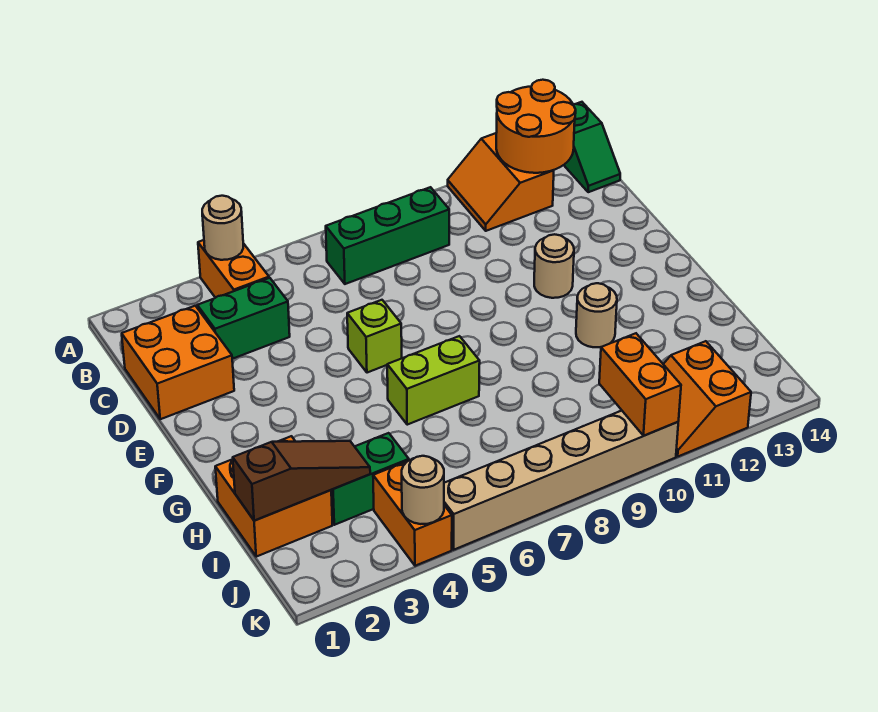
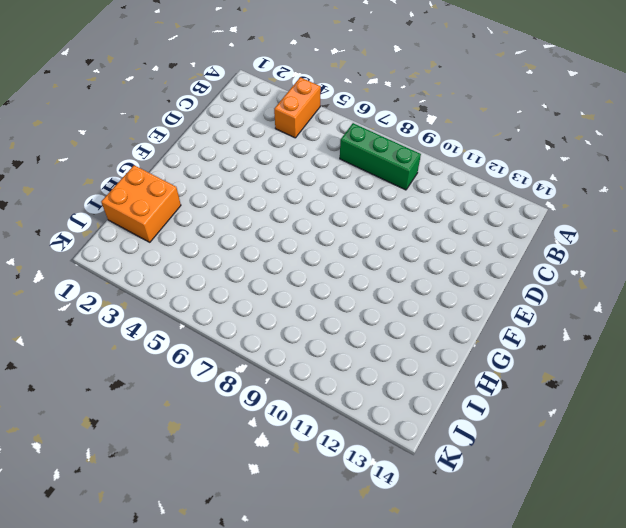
none -> orange 2x2 slope [448,133,554,231]
none -> green 1x2 slope [564,102,620,192]
none -> orange 2x2 brick [122,306,234,419]

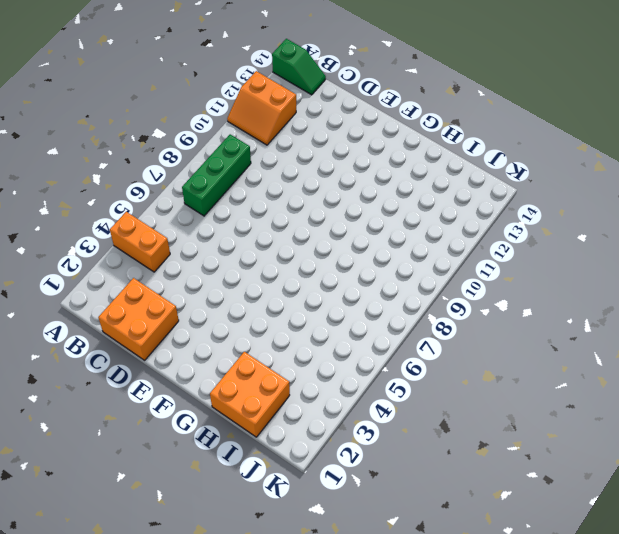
none -> green 1x2 brick [197,278,290,359]
none -> lime 1x1 brick [347,300,402,373]
none -> tan 1x1 round brick [534,234,574,298]

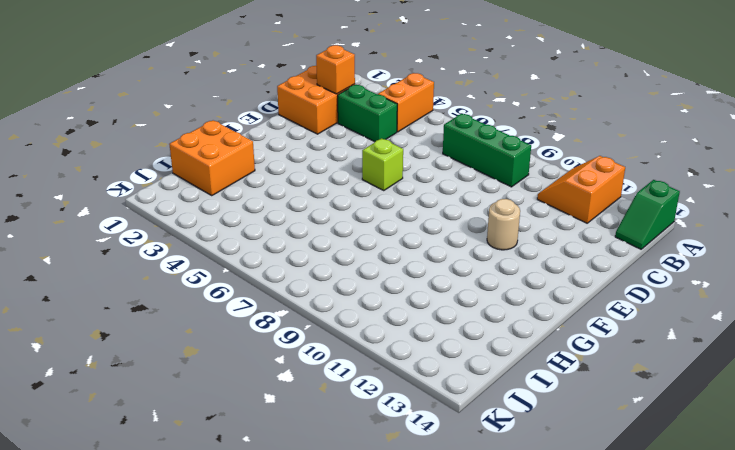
orange 1x1 brick [316,45,355,94] -> none
none -> lime 1x2 brick [387,336,480,425]
none -> tan 1x1 round brick [576,283,617,347]
none -> green 1x2 brick [331,433,409,525]

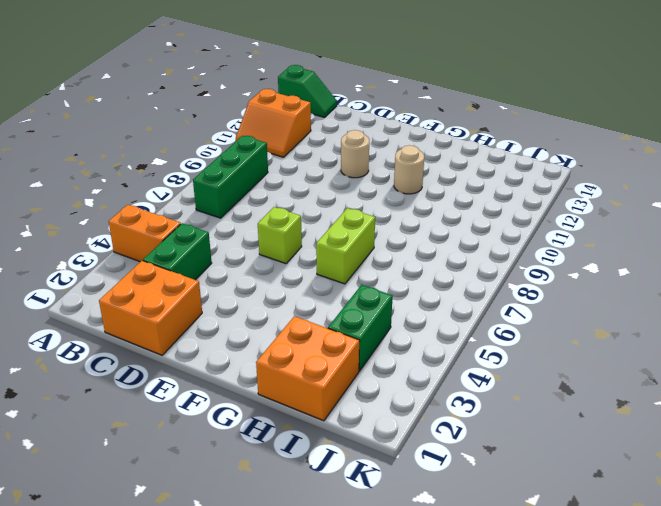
none -> orange 1x2 brick [373,462,452,566]
none -> orange 2x2 slope [663,341,751,456]
none -> tan 1x6 brick [444,411,678,550]

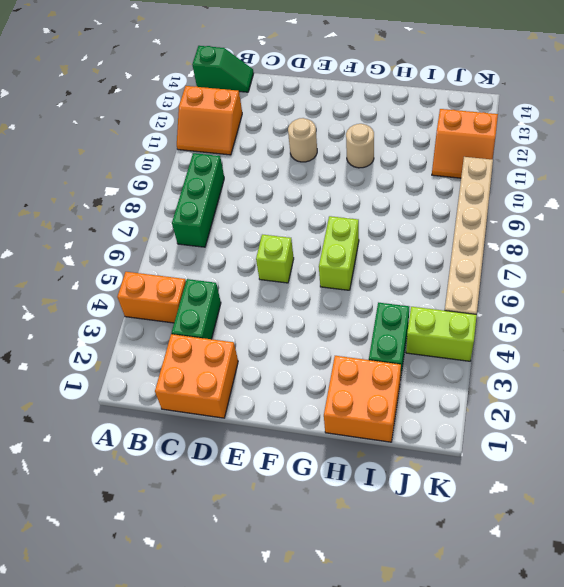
lime 1x2 brick [406,307,477,361] -> orange 1x2 brick [373,462,452,566]
none -> tan 1x1 round brick [202,196,243,260]
none -> orange 2x2 round brick [496,80,576,173]
none -> brown 1x3 slope [233,441,370,521]

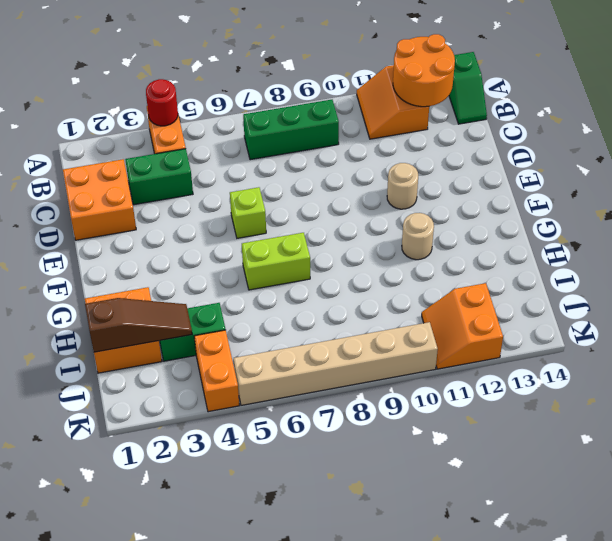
red 1x1 round brick [146,79,178,126] -> tan 1x1 round brick [202,196,243,260]
none -> orange 1x2 brick [599,333,681,436]
none -> tan 1x1 round brick [402,456,444,524]

